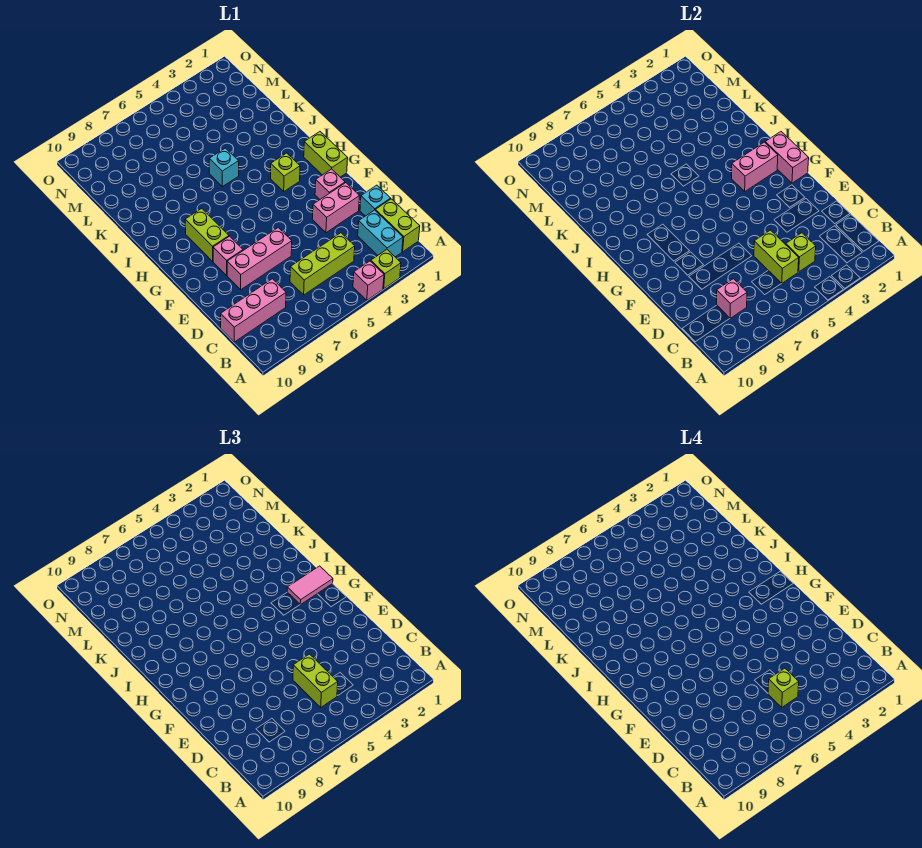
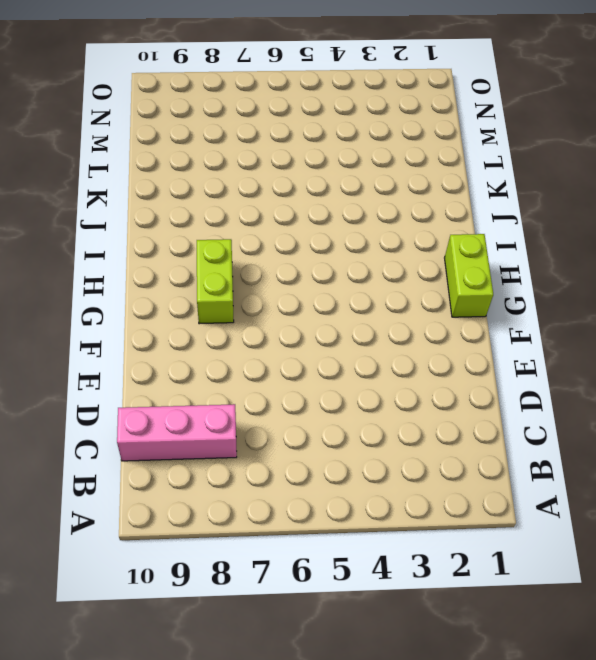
none -> lime 1x1 brick [371,250,401,289]
none -> pink 1x1 brick [353,261,384,300]
none -> lime 1x2 brick [375,199,420,252]

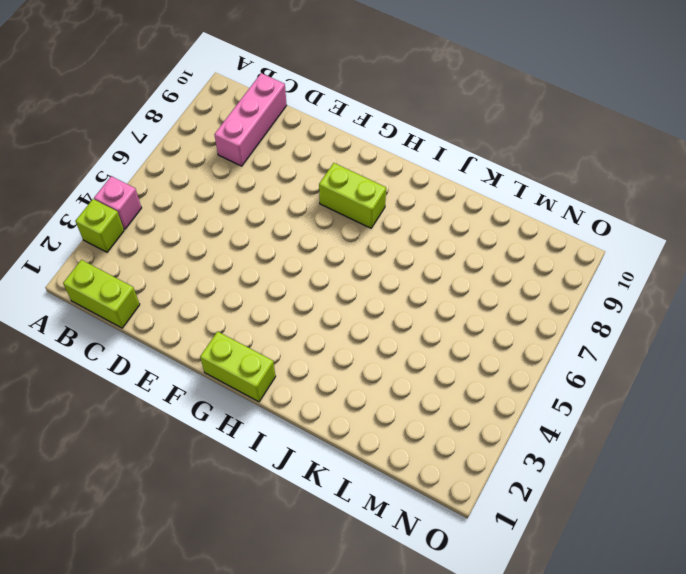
none -> cyan 1x2 brick [358,210,403,257]
none -> lime 1x3 brick [290,233,355,295]
none -> cyan 1x1 brick [360,185,391,216]

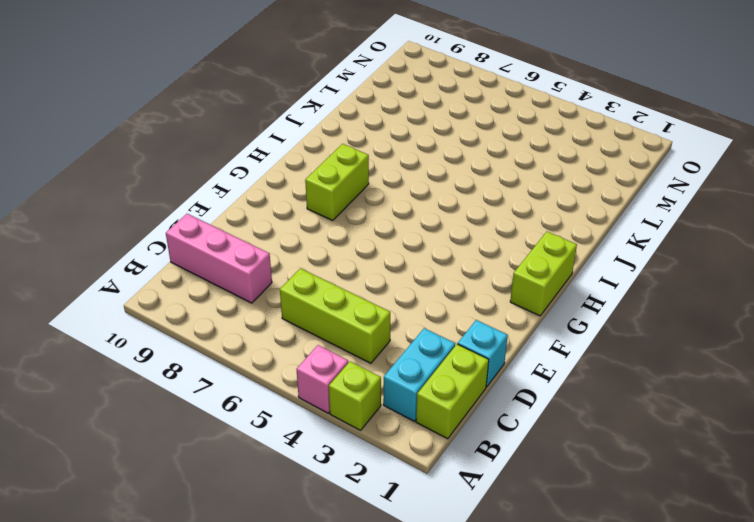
none -> pink 1x2 brick [312,183,359,233]
none -> pink 1x3 brick [227,228,292,290]
none -> pink 1x1 brick [315,169,345,199]

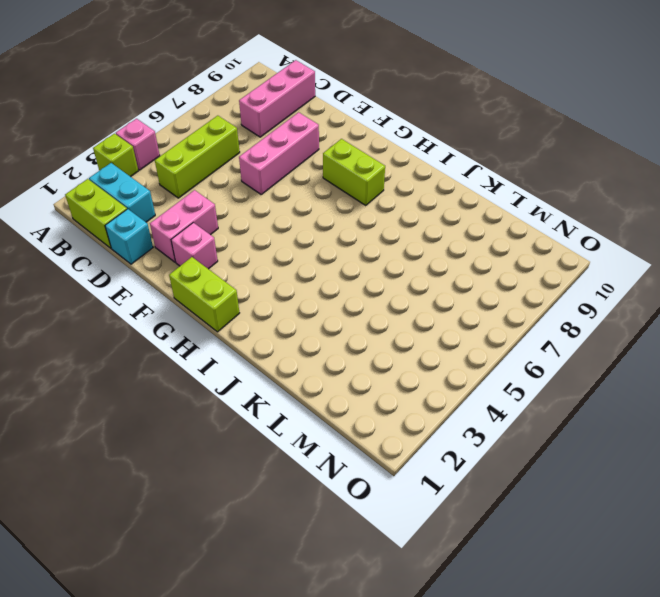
none -> pink 1x1 brick [213,236,243,275]
none -> lime 1x1 brick [271,153,300,191]
none -> cyan 1x1 brick [209,148,239,187]

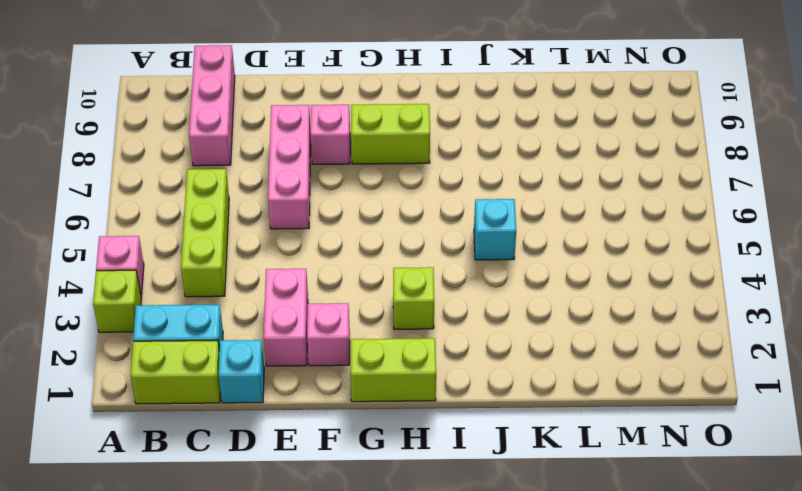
none -> lime 1x1 brick [786,233,816,272]
none -> lime 1x2 brick [754,230,799,283]
none -> pink 1x1 brick [717,279,747,318]

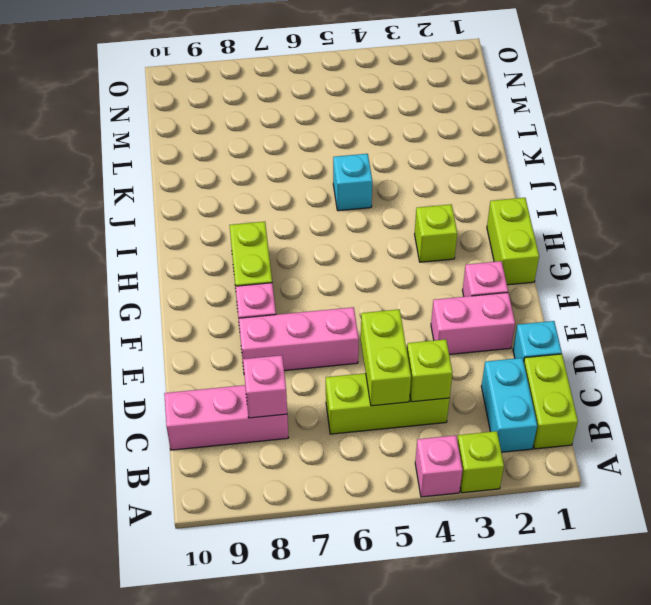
none -> pink 1x2 brick [765,132,809,183]
none -> pink 1x2 brick [732,142,778,191]
none -> lime 1x2 brick [293,654,338,707]

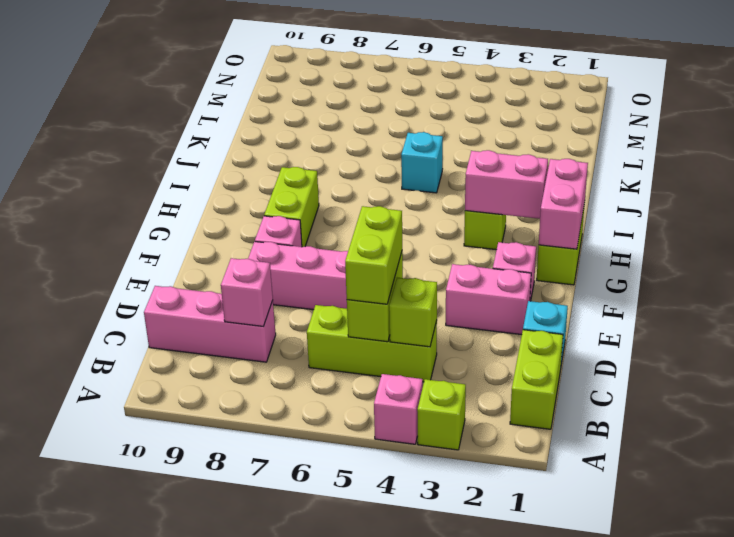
none -> cyan 1x2 brick [358,210,403,257]
none -> pink 1x2 tile [287,566,333,605]
none -> lime 1x1 brick [768,668,799,707]

